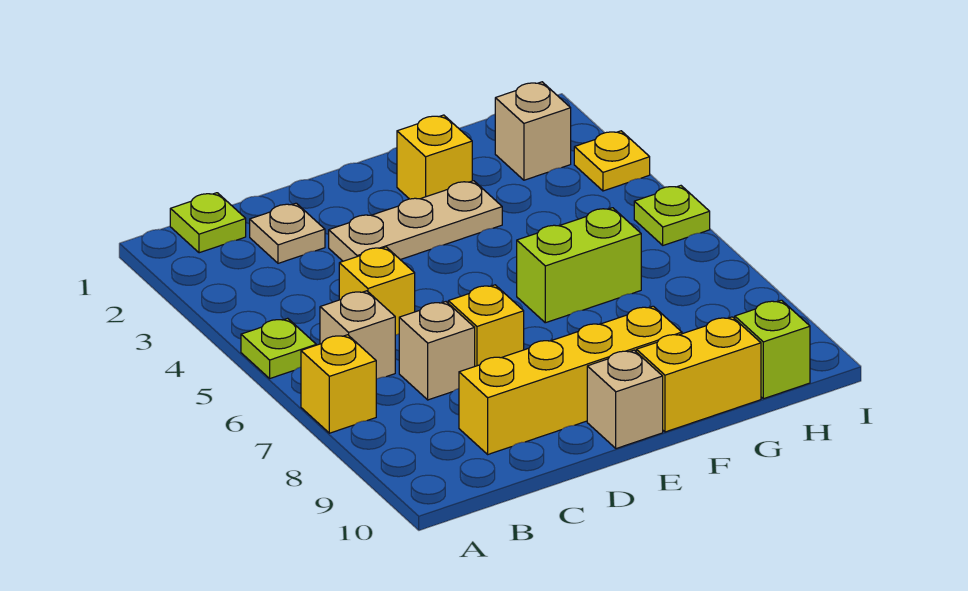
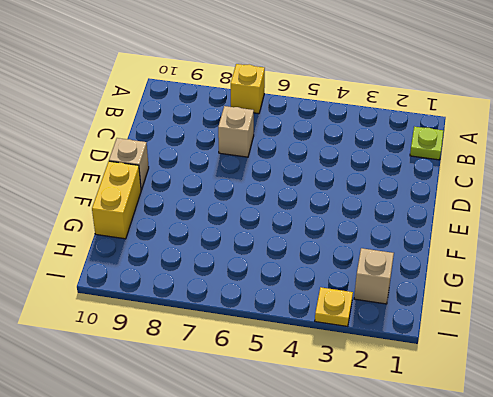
none -> lime 1x1 plate [241,318,316,378]
none -> tan 1x1 brick [320,291,395,379]
none -> tan 1x1 plate [250,203,325,263]

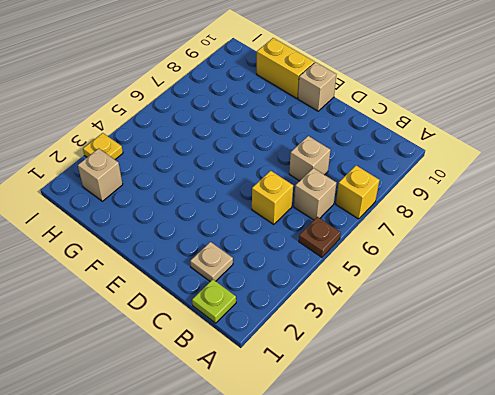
brown 1x1 plate [299,217,341,257] -> lime 1x1 plate [241,318,316,378]
none -> yellow 1x4 brick [459,306,682,454]
none -> tan 1x3 plate [329,181,502,261]
none -> yellow 1x1 brick [448,285,524,366]

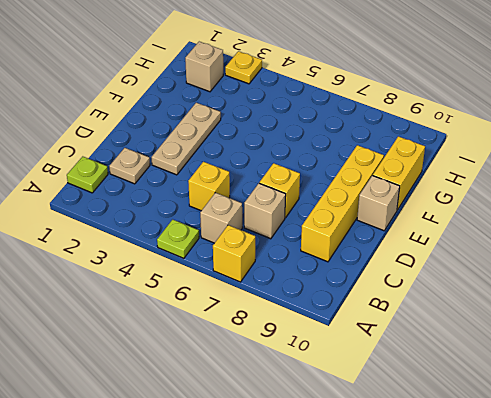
none -> yellow 1x1 brick [397,115,472,199]
none -> lime 1x2 brick [517,208,641,323]
none -> lime 1x1 brick [735,300,810,399]

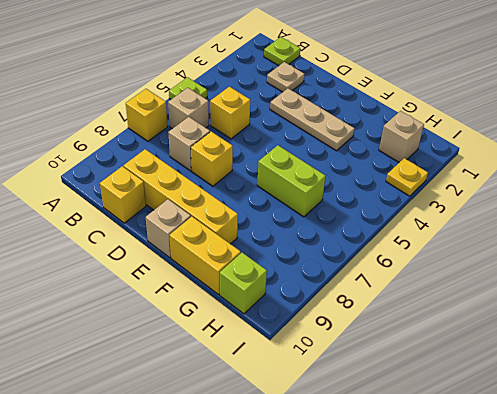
yellow 1x1 brick [100,166,146,223] -> yellow 1x1 brick moved to [397,115,472,199]
none -> lime 1x1 plate [634,186,710,245]

